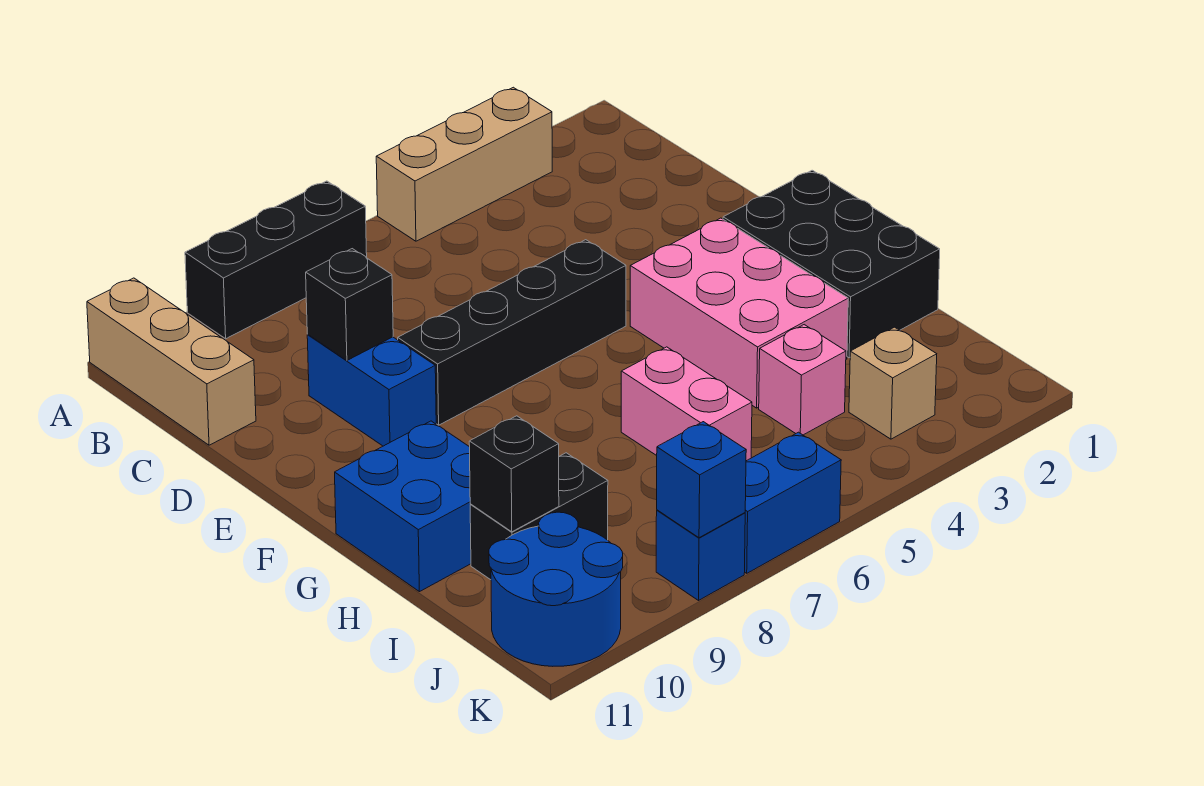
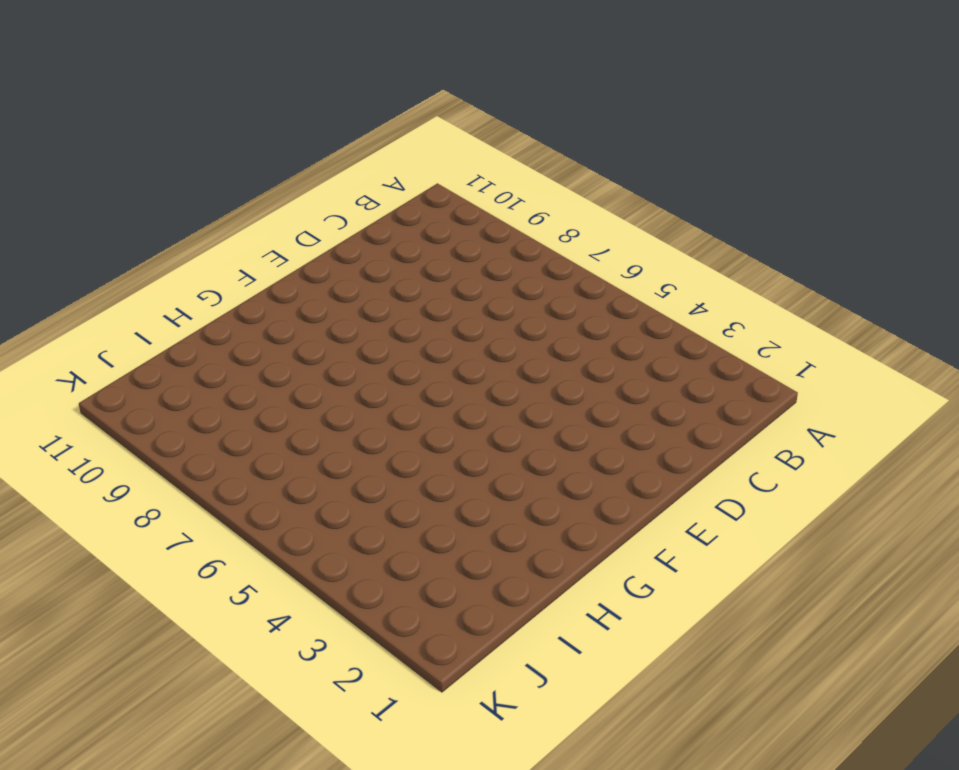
none -> tan 1x3 brick [376,87,552,241]
none -> black 1x3 brick [185,181,367,339]
none -> tan 1x3 brick [87,278,256,445]

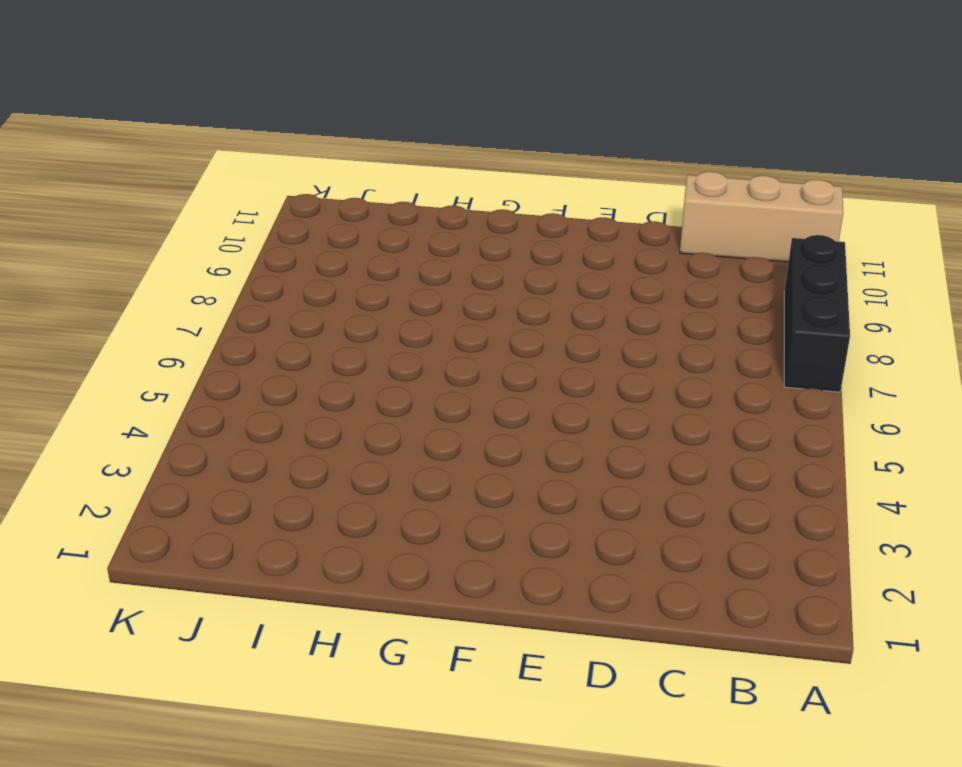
none -> tan 1x3 brick [376,87,552,241]
none -> blue 1x2 brick [307,335,436,446]
none -> black 1x4 brick [398,240,626,425]

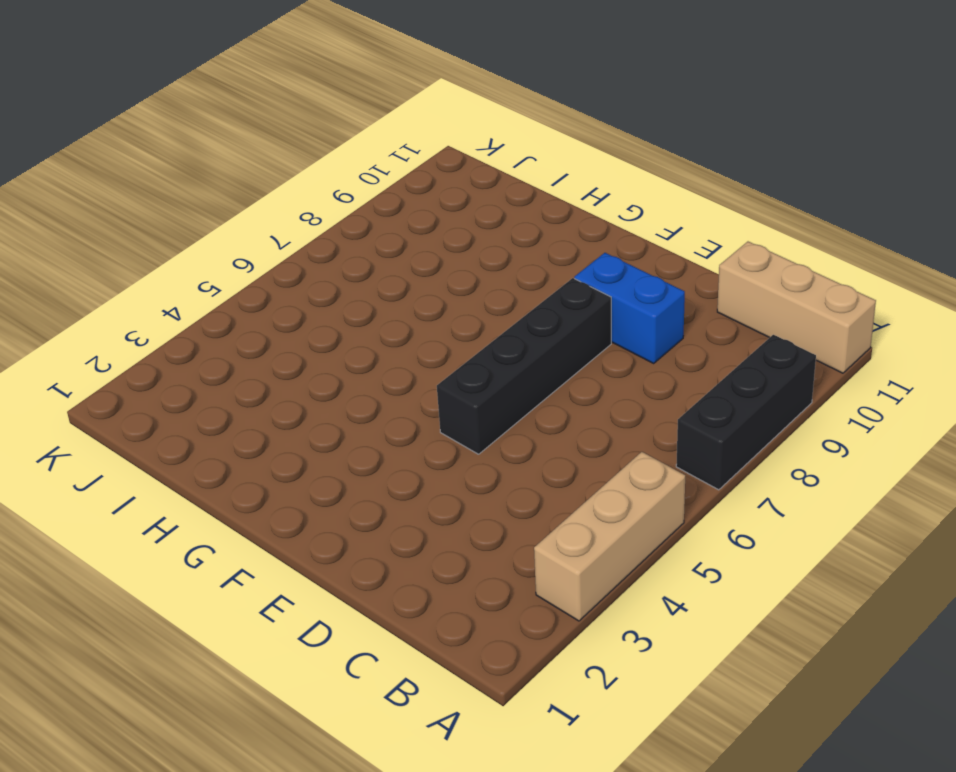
none -> black 2x3 brick [723,170,940,358]
none -> pink 2x3 brick [630,218,848,408]
none -> blue 2x2 brick [335,421,471,592]

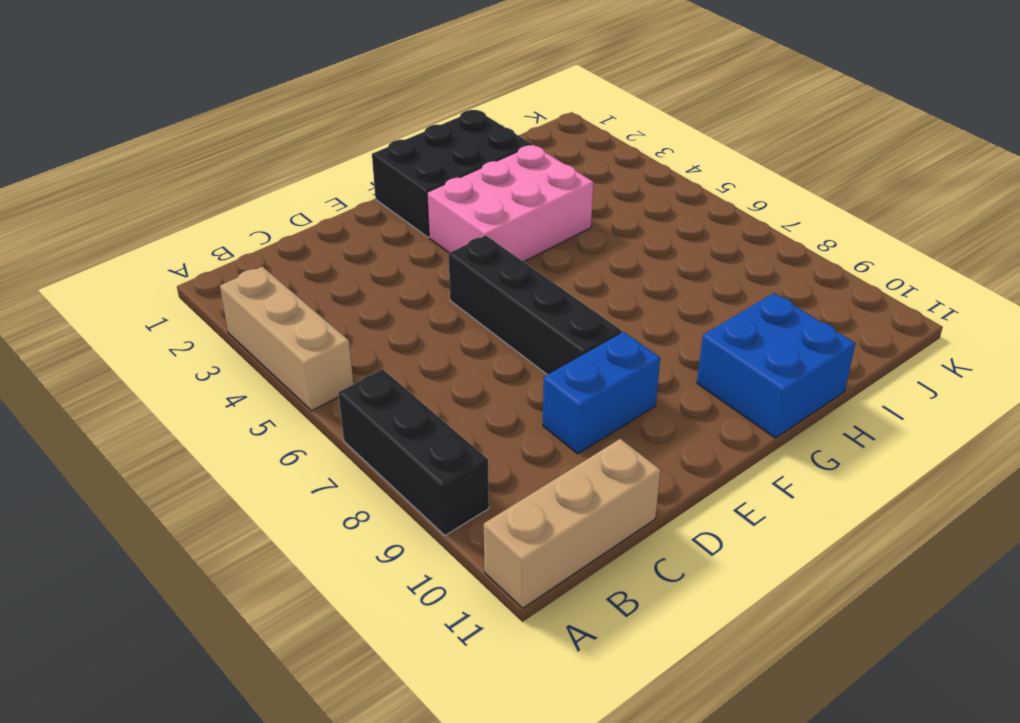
none -> pink 1x2 brick [621,347,752,461]
none -> pink 1x1 brick [759,325,846,435]
none -> black 1x2 brick [470,453,608,580]

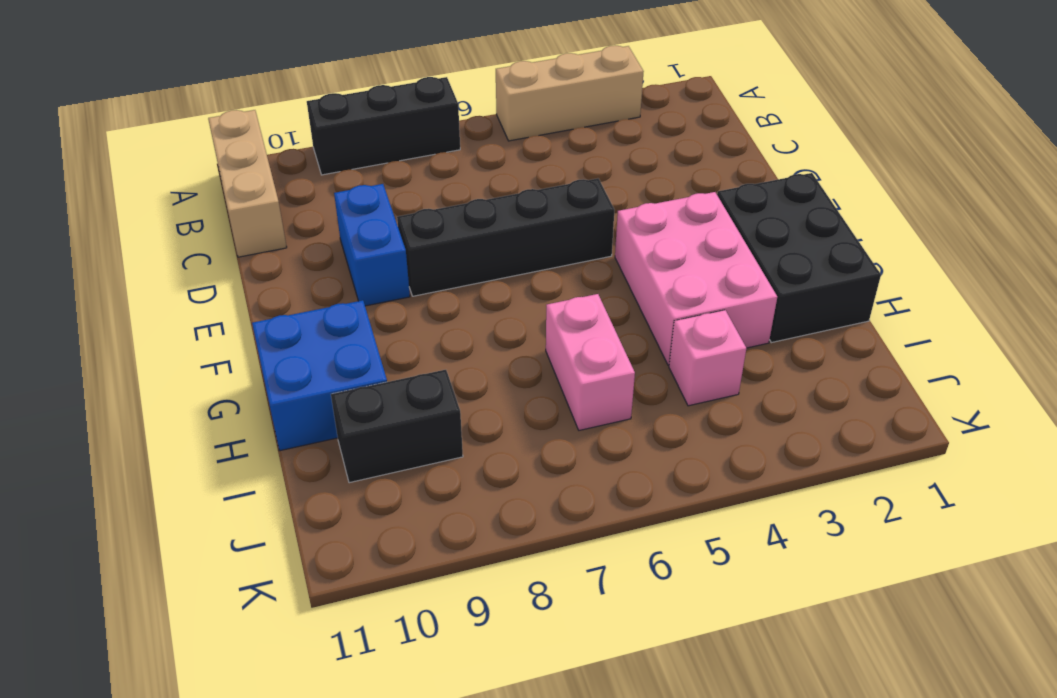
none -> tan 1x1 brick [849,327,937,439]
none -> blue 2x2 round brick [489,512,623,666]
none -> blue 1x2 brick [745,432,841,573]

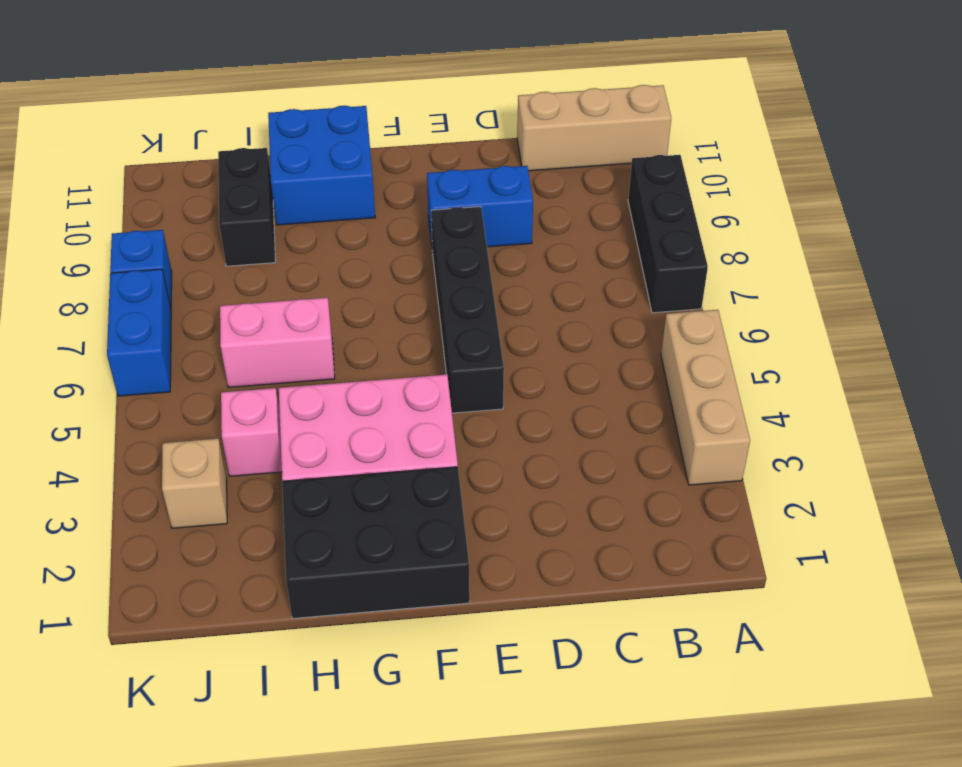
none -> blue 2x2 round brick [489,512,623,666]
none -> black 1x1 brick [306,249,393,360]
none -> black 1x1 brick [469,416,559,532]

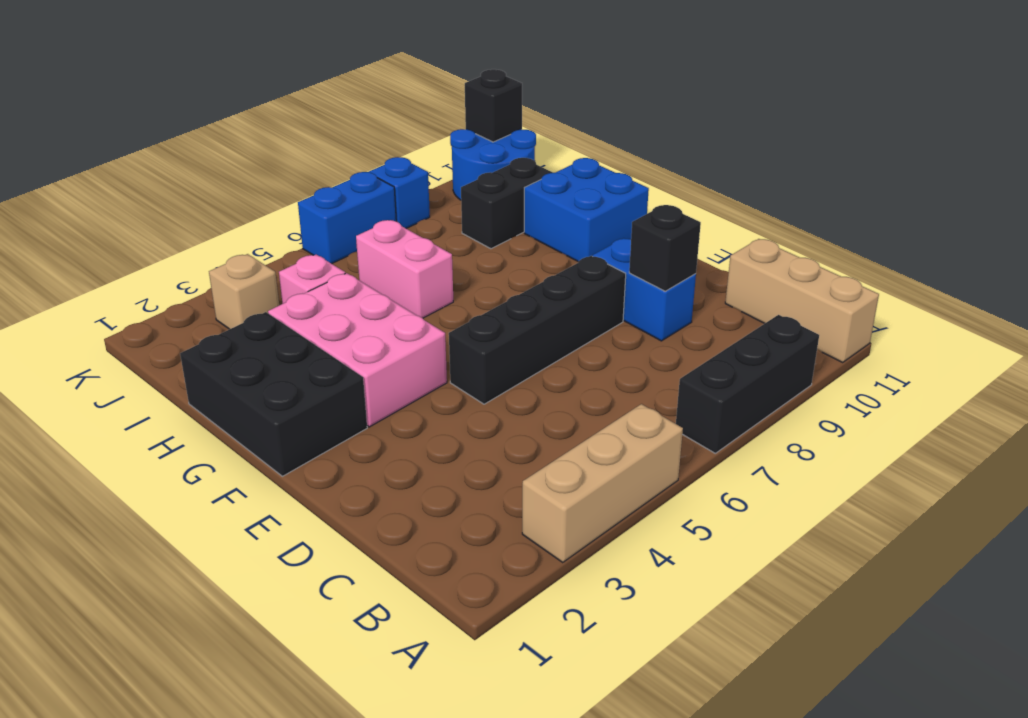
black 1x1 brick [465,69,522,142] -> black 1x1 brick moved to [469,416,559,532]
none -> blue 1x1 brick [657,422,746,538]

